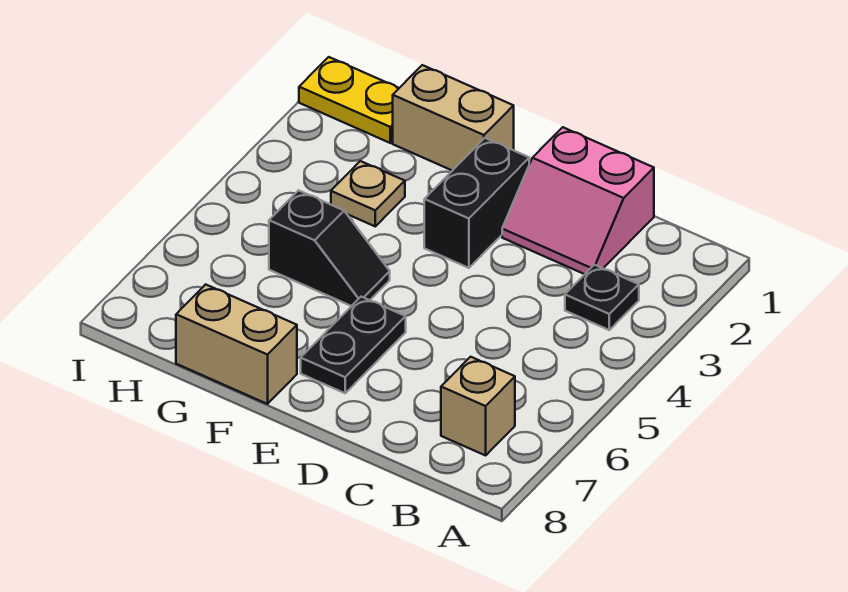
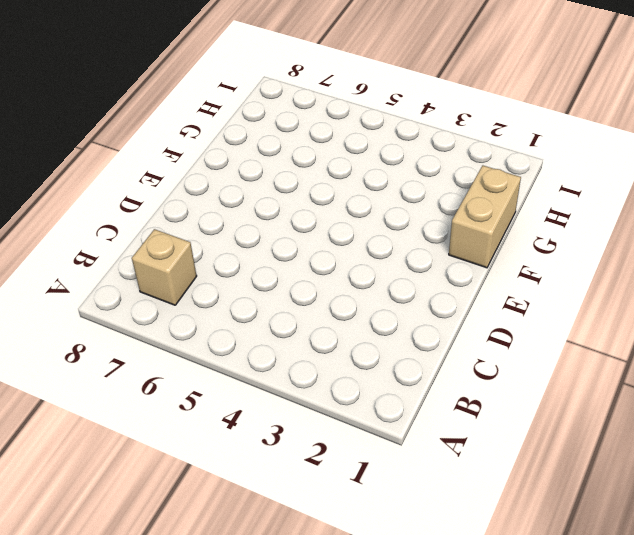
none -> black 1x1 plate [565,265,639,330]
none -> pink 2x2 slope [502,127,654,274]

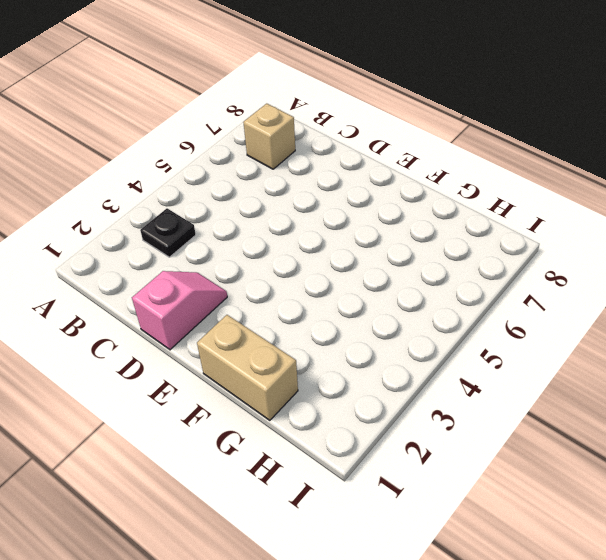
pink 1x2 slope [132,271,227,350] -> pink 2x2 slope [502,127,654,274]
none -> black 1x2 brick [424,138,529,268]
none -> black 1x2 plate [301,297,406,393]

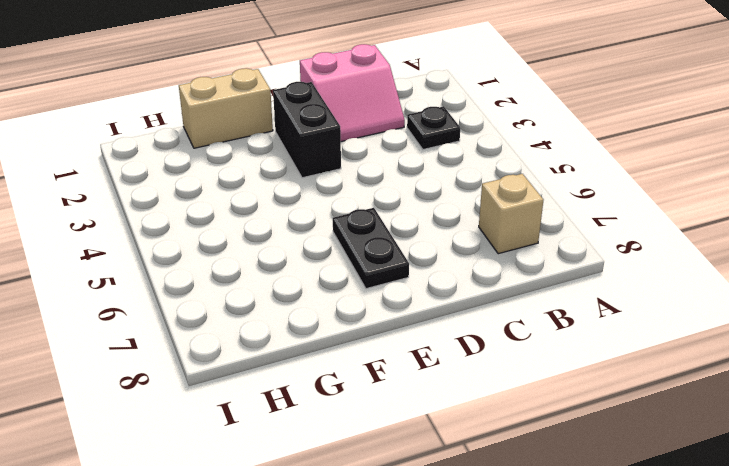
none -> black 1x2 slope [269,190,390,306]
none -> tan 1x2 brick [176,284,297,404]

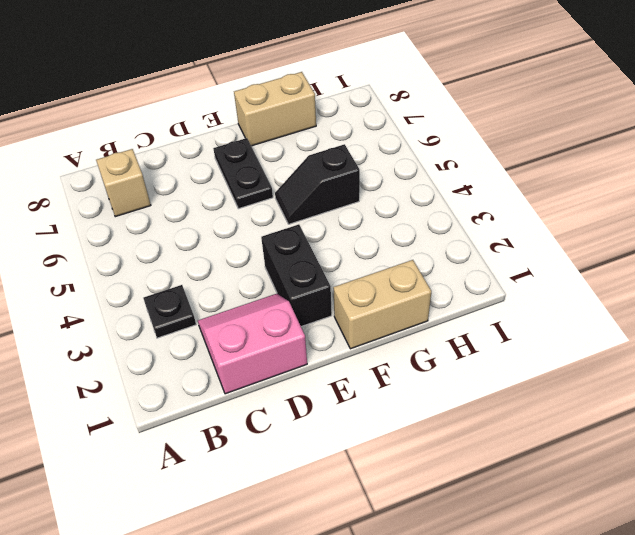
none -> tan 1x1 plate [331,161,405,226]
none -> yellow 1x2 plate [299,57,399,143]

